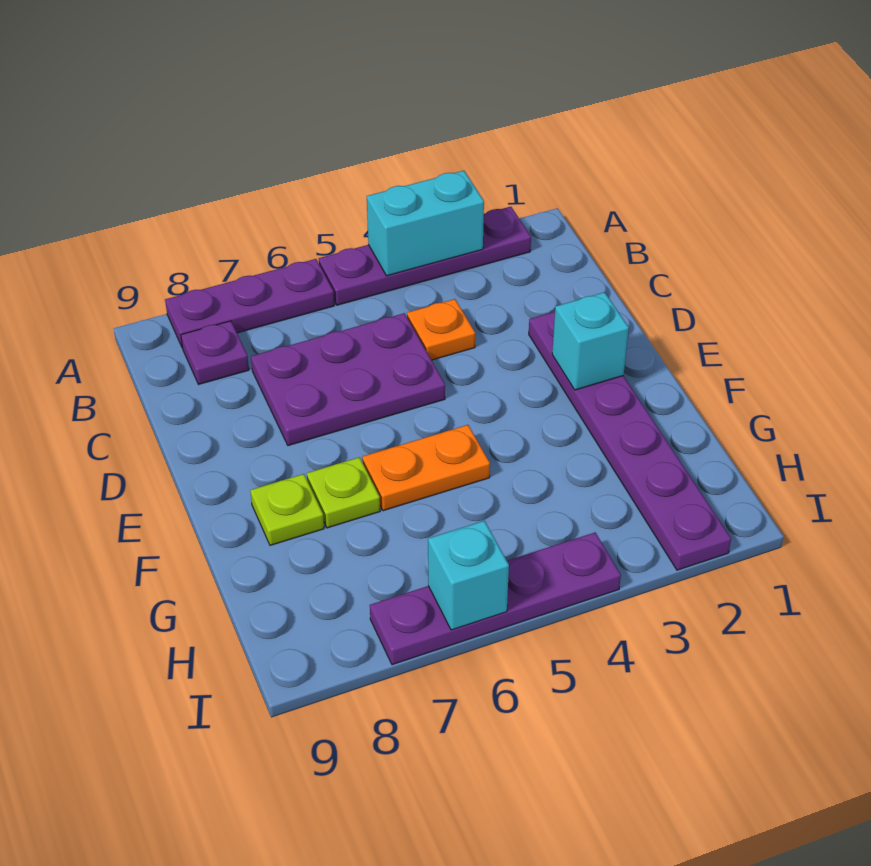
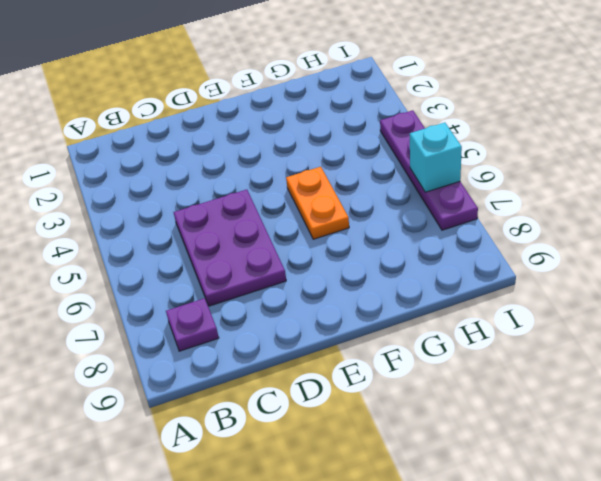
none -> purple 1x4 plate [319,207,531,305]
none -> purple 1x3 plate [165,259,334,348]
none -> orange 1x1 plate [407,299,475,360]

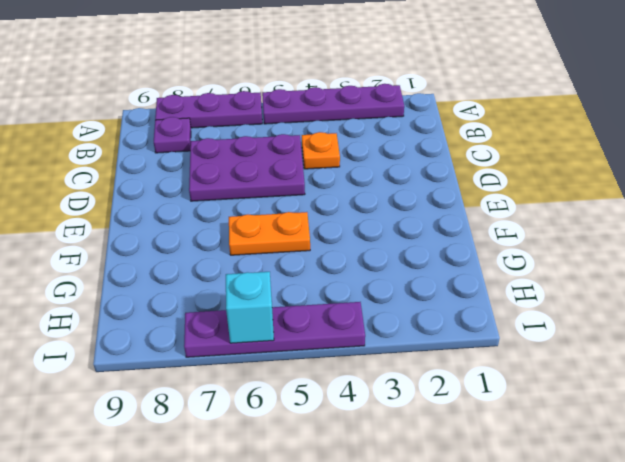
none -> purple 1x6 plate [529,311,731,570]
none -> lime 1x1 plate [307,457,380,528]
none -> lime 1x1 plate [250,474,324,545]

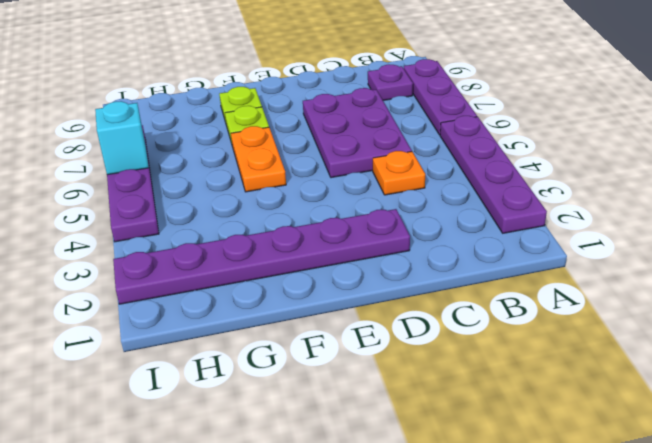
none -> cyan 1x2 brick [367,171,484,276]
none -> cyan 1x1 brick [552,292,629,390]

